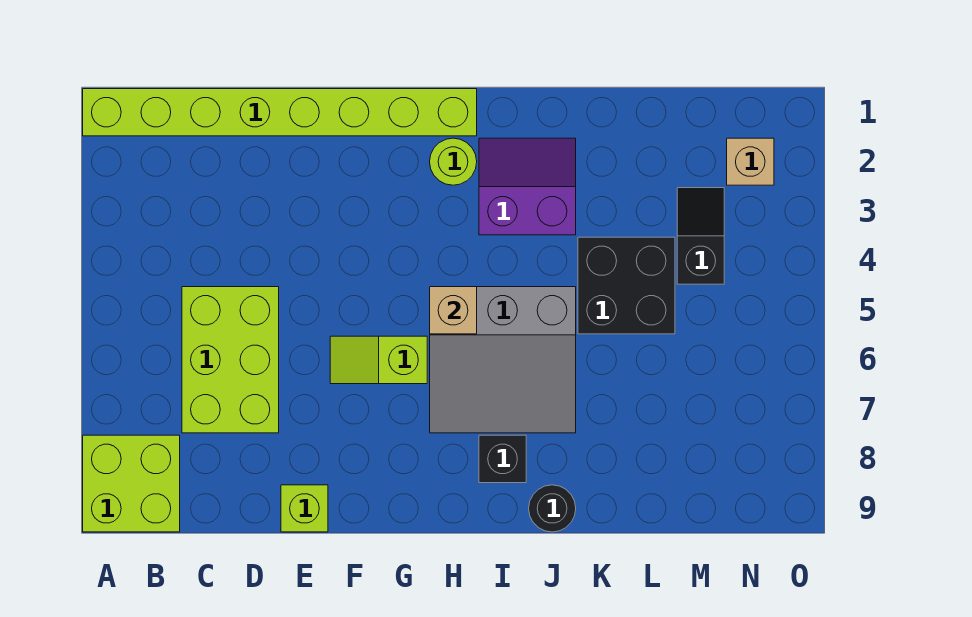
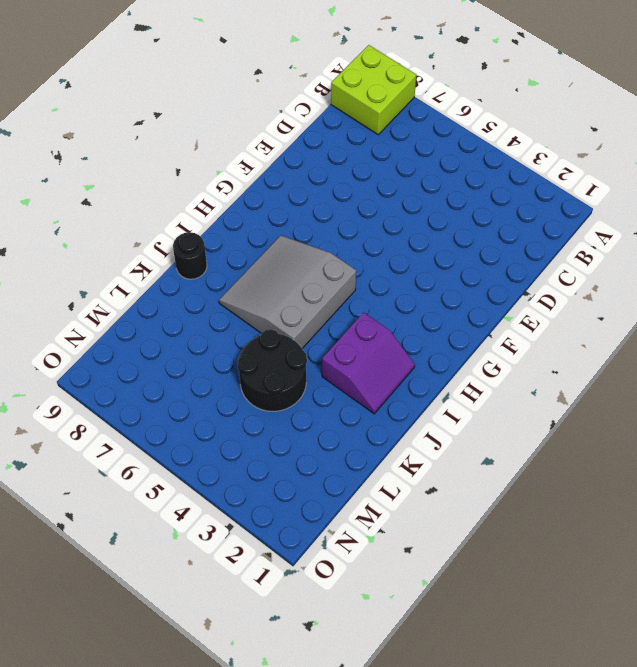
black 2x2 round brick [237,329,307,411] -> black 2x2 brick [578,237,675,334]
none -> lime 1x8 brick [83,89,477,136]
none -> lime 2x3 brick [182,287,279,433]
none -> lime 1x1 brick [281,485,328,532]

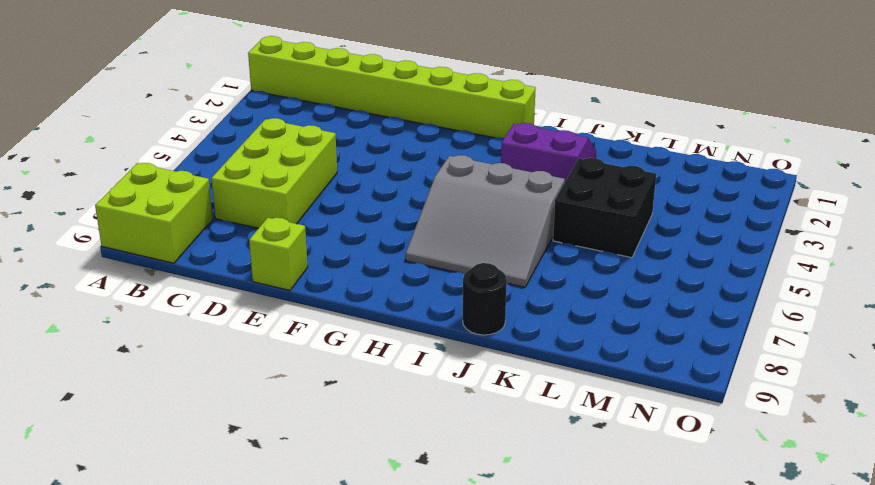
none -> lime 1x2 slope [330,336,427,384]
none -> lime 1x1 round brick [430,138,477,185]
none -> black 1x1 brick [479,435,526,483]

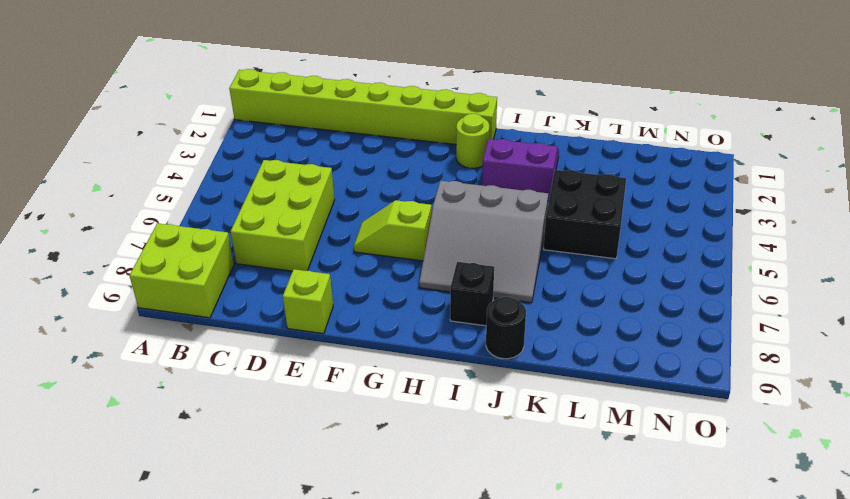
none -> black 1x2 slope [677,188,724,284]
none -> tan 1x1 brick [727,138,774,185]
none -> tan 1x1 brick [430,287,477,334]

